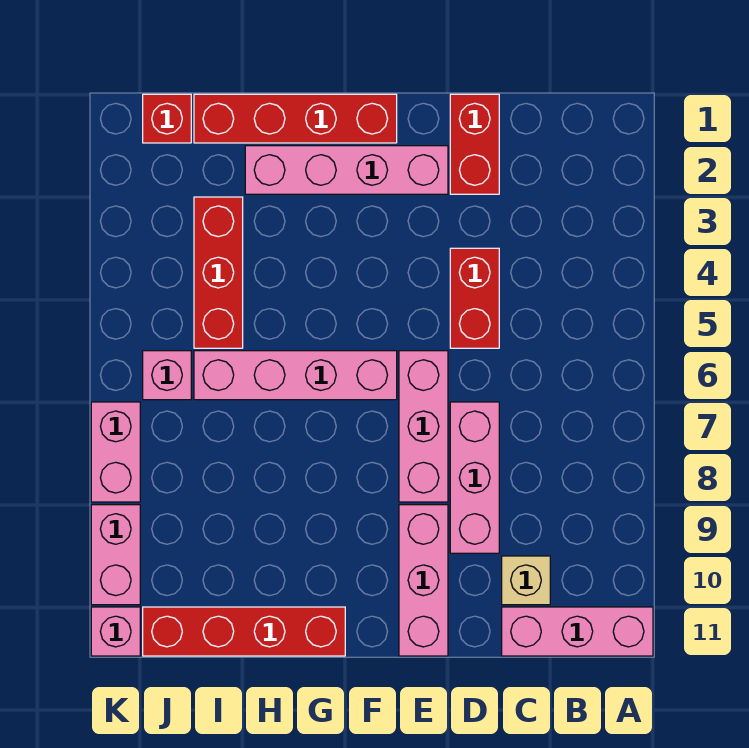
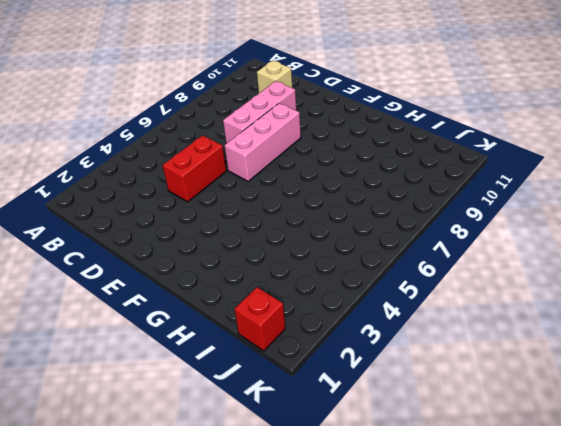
none -> pink 1x3 brick [502,607,653,656]
none -> red 1x2 brick [450,94,499,194]
none -> pink 1x4 brick [245,146,448,194]

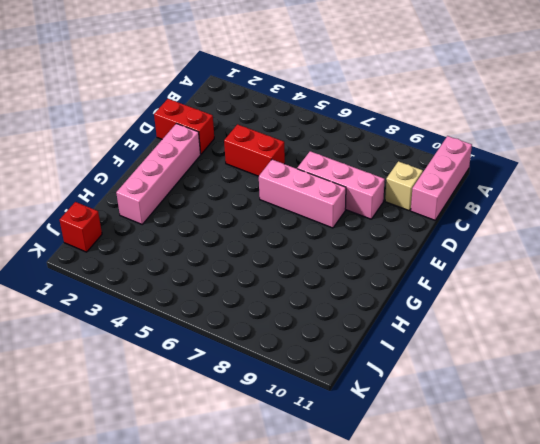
none -> pink 1x3 brick [399,505,448,656]
none -> red 1x4 brick [194,94,397,143]
none -> pink 1x4 brick [194,351,397,400]

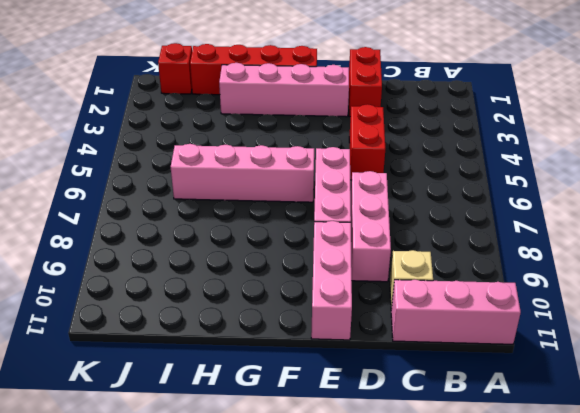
none -> red 1x4 brick [143,607,345,656]
none -> red 1x3 brick [194,197,243,348]
none -> pink 1x1 brick [143,351,191,400]

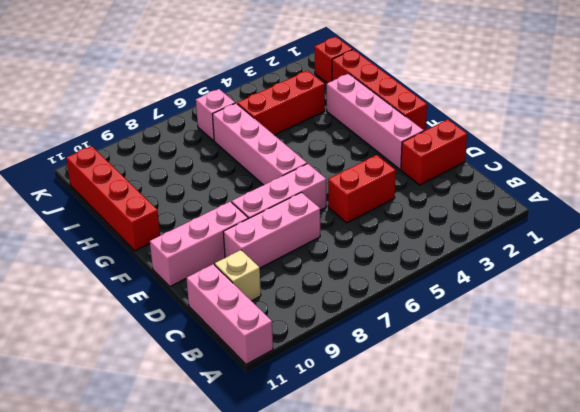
none -> pink 1x2 brick [91,402,140,502]
none -> pink 1x2 brick [91,505,140,605]
none -> pink 1x1 brick [91,607,140,656]

